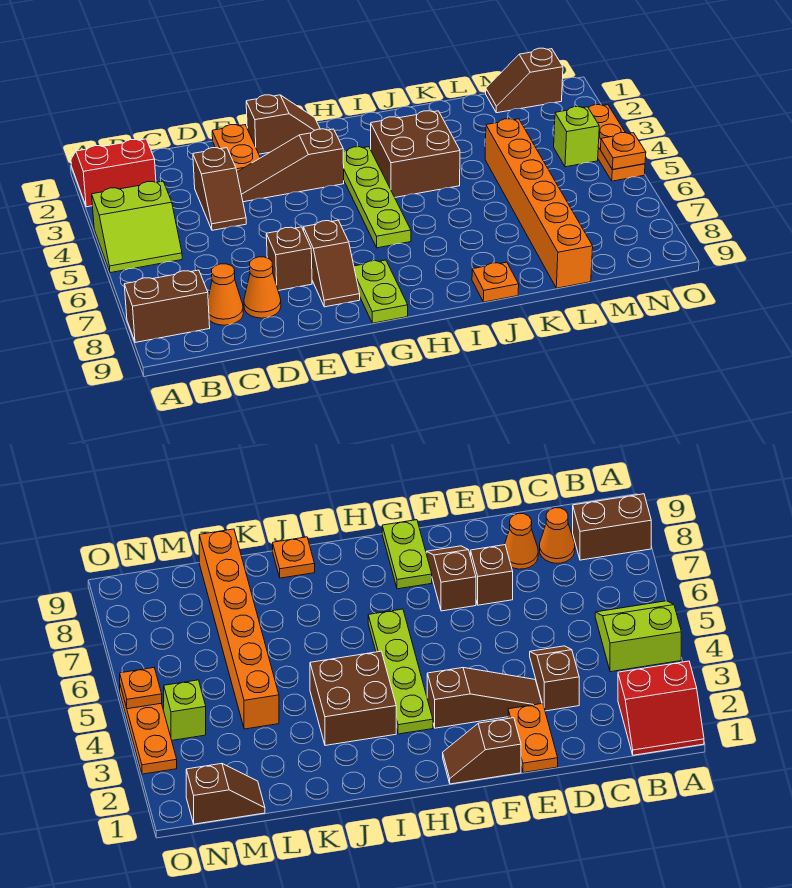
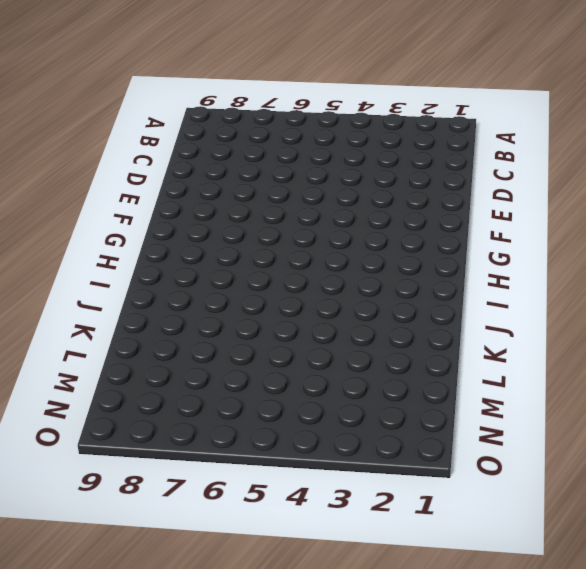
none -> red 2x2 slope [71,139,156,207]
none -> lime 2x2 slope [92,181,182,273]
none -> brown 1x2 brick [124,270,210,343]

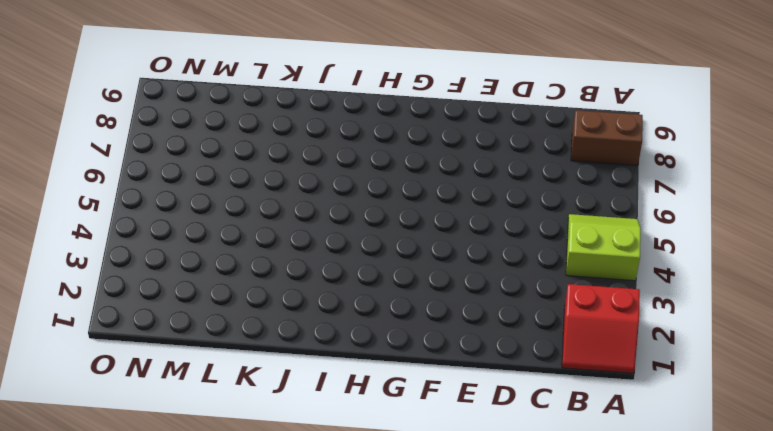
none -> orange 1x1 cone [208,264,243,325]
none -> brown 1x2 slope [193,148,246,230]
none -> orange 1x1 cone [244,257,281,318]

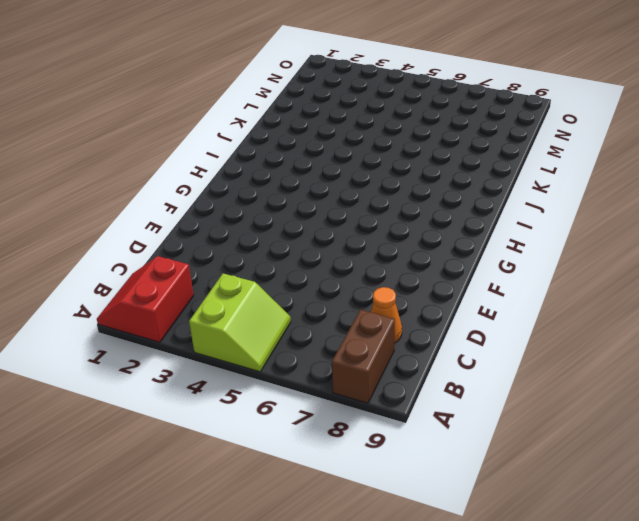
none -> brown 1x2 slope [193,148,246,230]
none -> orange 1x1 cone [244,257,281,318]
none -> orange 1x2 plate [212,125,260,172]

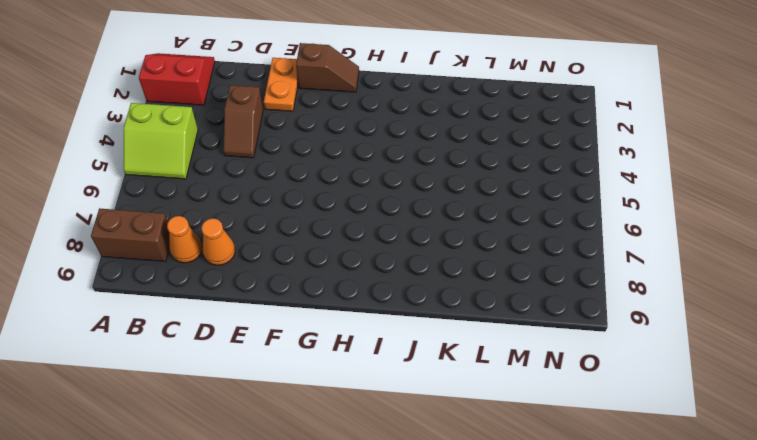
none -> brown 1x3 slope [237,129,344,202]
none -> brown 1x1 brick [266,227,312,291]
none -> brown 1x2 slope [303,220,360,307]

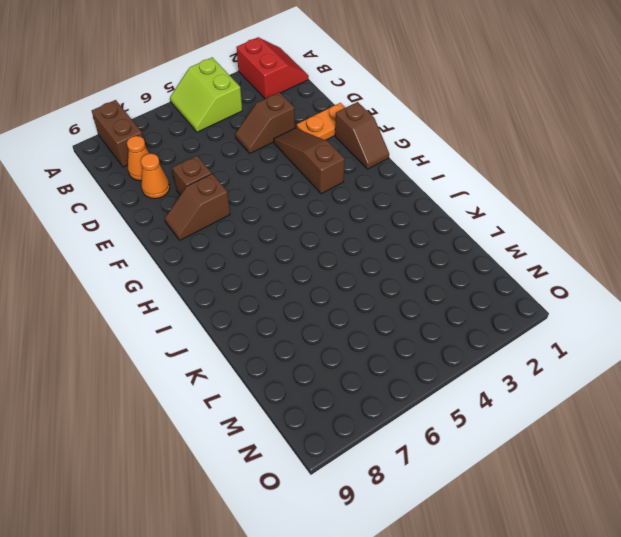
none -> lime 1x2 plate [354,260,408,323]
none -> lime 1x4 plate [343,147,411,248]
none -> brown 2x2 brick [371,111,460,197]

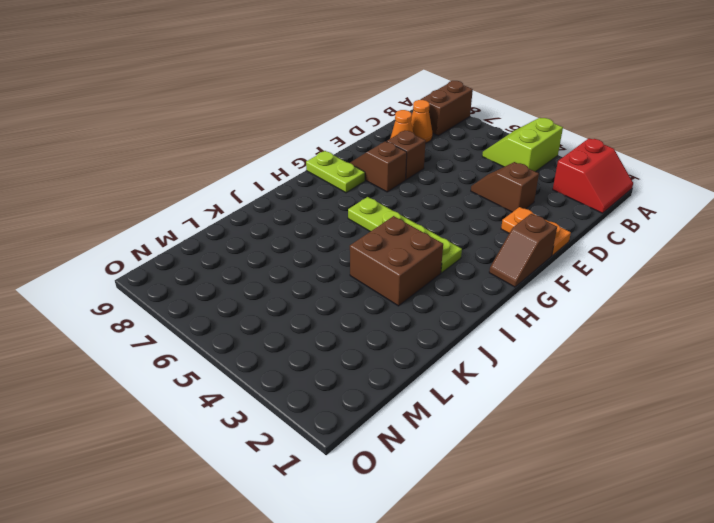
none -> brown 1x3 slope [237,129,344,202]
none -> orange 1x1 plate [472,262,519,302]
none -> orange 1x6 brick [485,119,593,288]

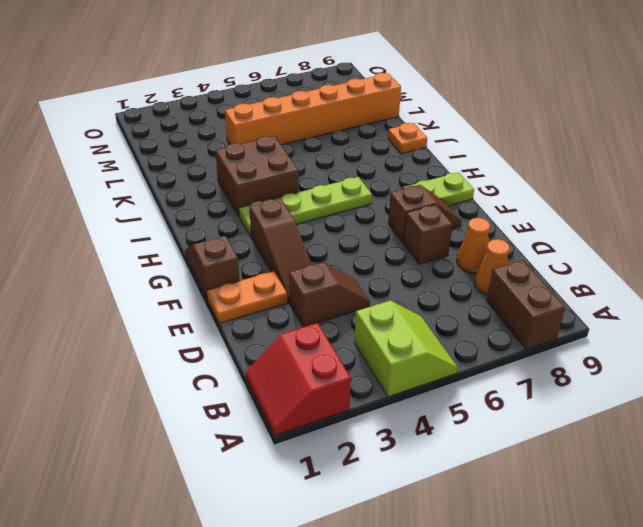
none -> brown 1x2 slope [486,48,563,113]
none -> lime 1x1 brick [554,107,599,167]
none -> orange 1x3 plate [589,105,645,181]

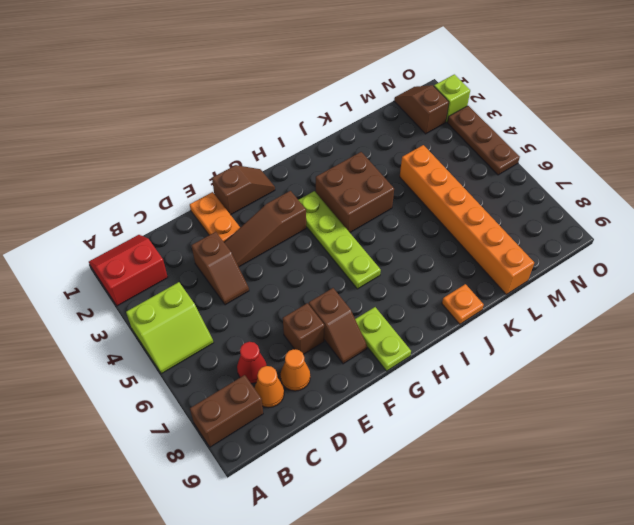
red 1x1 cone [237,342,267,383] -> none
brown 1x2 slope [394,85,449,134] -> brown 1x2 slope turned to [486,48,563,113]
lime 1x1 brick [434,74,470,122] -> lime 1x1 brick moved to [554,107,599,167]
brown 1x3 plate [447,106,520,175] -> orange 1x3 plate [589,105,645,181]
none -> orange 1x1 plate [600,133,646,169]

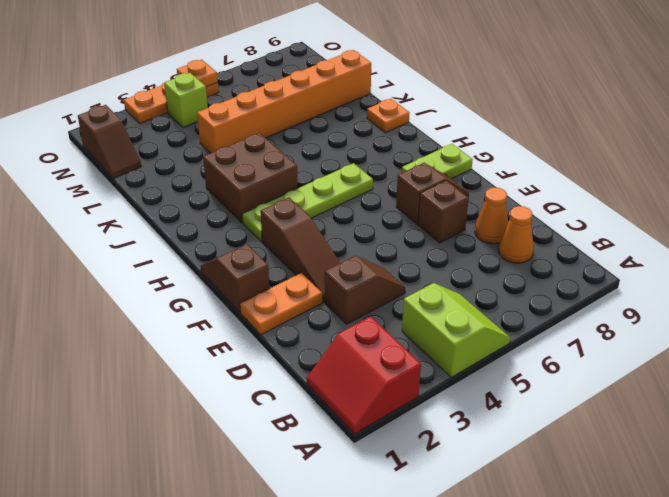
none -> brown 1x2 brick [124,270,210,343]

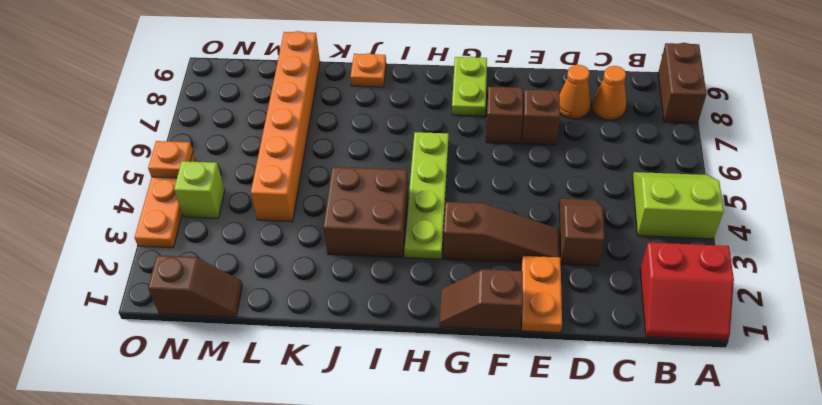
brown 1x2 brick [658,43,706,123] -> brown 1x2 brick turned to [124,270,210,343]

